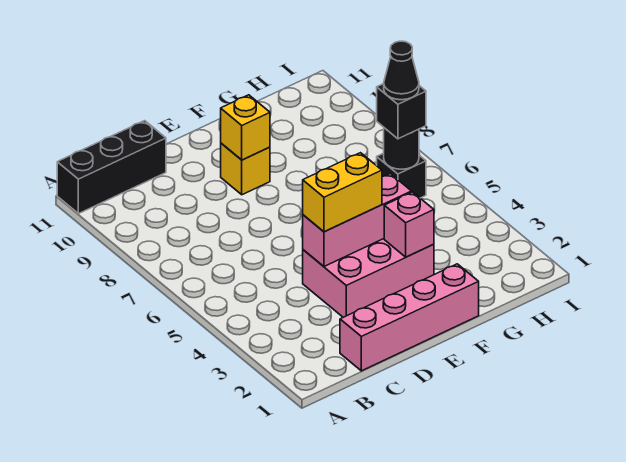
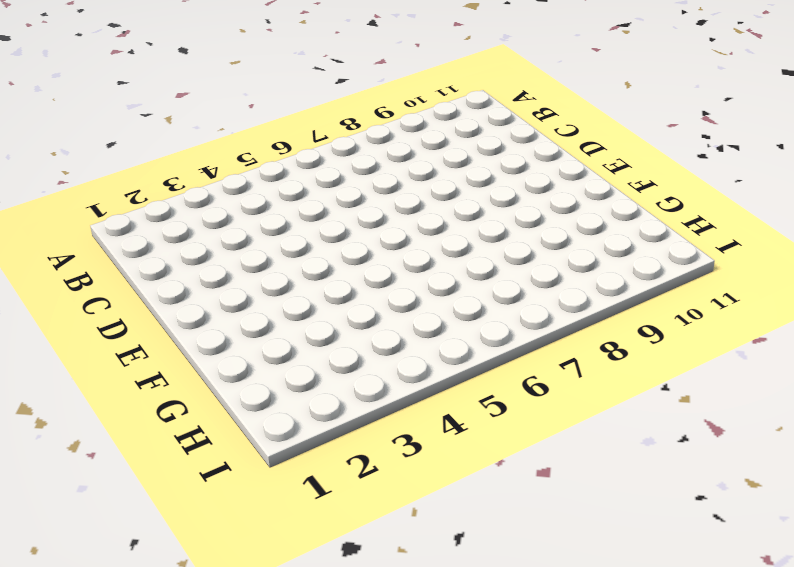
none -> black 1x3 brick [57,121,166,214]
none -> pink 1x4 brick [340,264,479,371]
none -> pink 2x3 brick [303,239,434,317]

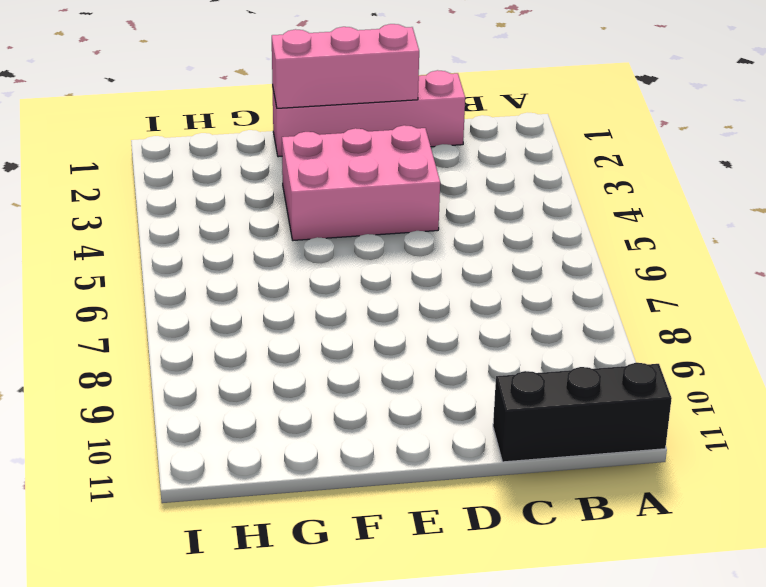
pink 1x3 brick [272,24,419,108] -> pink 1x3 brick moved to [303,174,412,266]
none -> yellow 1x1 brick [221,143,270,195]
none -> black 1x1 brick [377,153,426,198]
none -> yellow 1x1 brick [221,95,270,160]

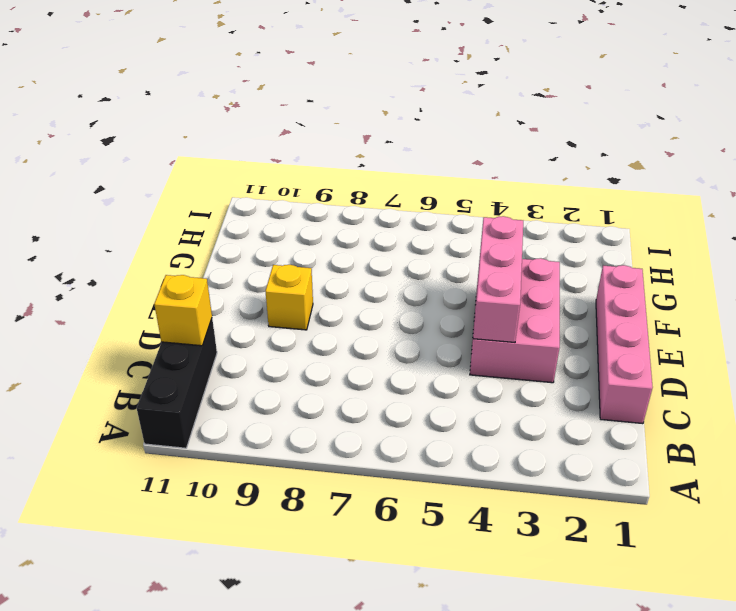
yellow 1x1 brick [154,275,212,346] -> yellow 1x1 brick moved to [221,95,270,160]
none -> black 1x1 brick [377,153,426,198]
none -> pink 1x1 brick [384,192,434,257]
none -> black 1x1 round brick [384,128,419,169]

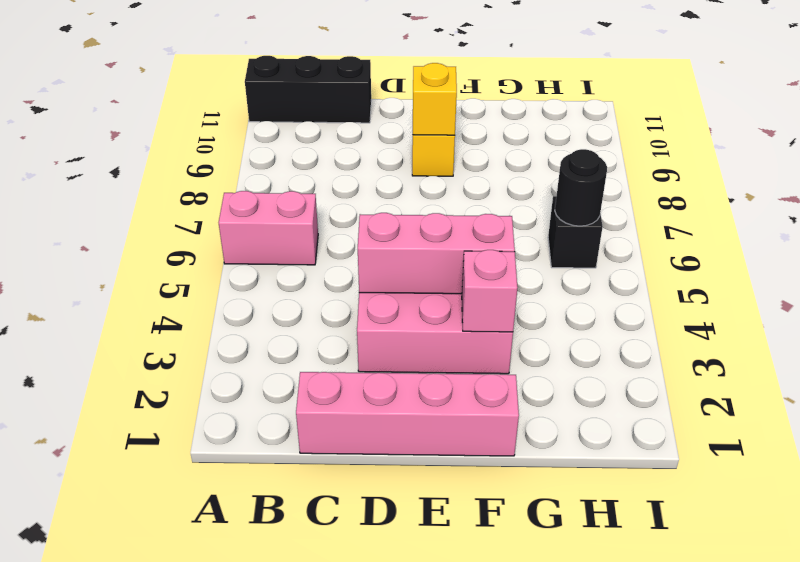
pink 1x2 brick [219,191,318,265] -> none
none -> yellow 1x2 brick [303,153,382,232]
none -> black 1x1 brick [377,84,426,139]
none -> black 1x1 cone [384,41,419,100]

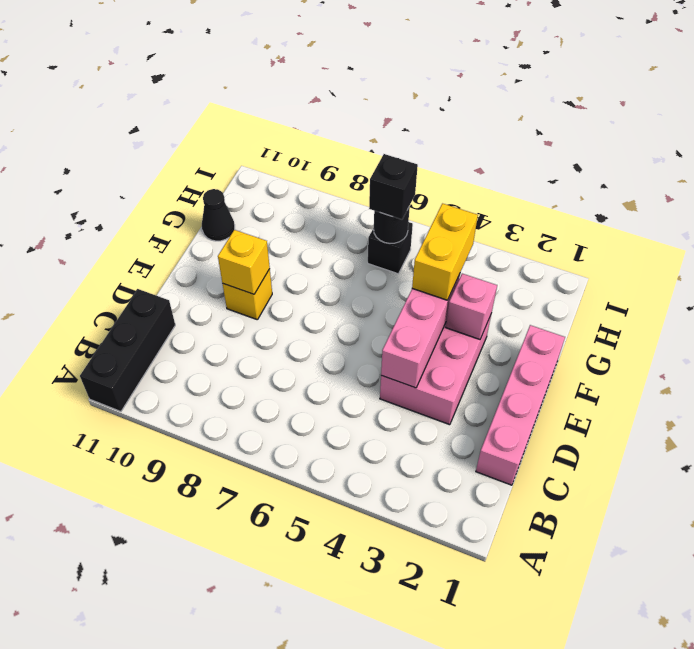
yellow 1x2 brick [412,204,478,300] -> yellow 1x2 brick moved to [303,153,382,232]
black 1x1 cone [202,189,235,241] -> black 1x1 cone moved to [384,41,419,100]

